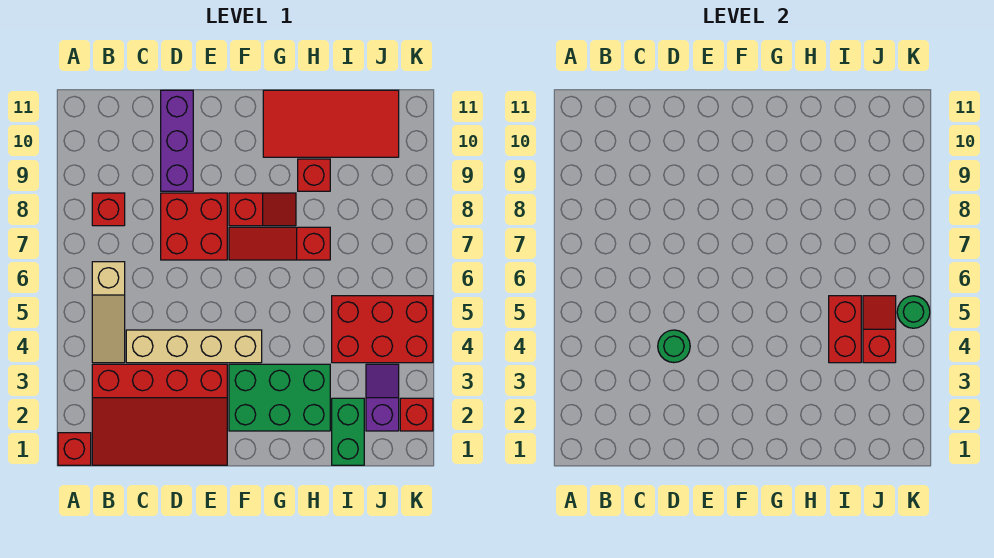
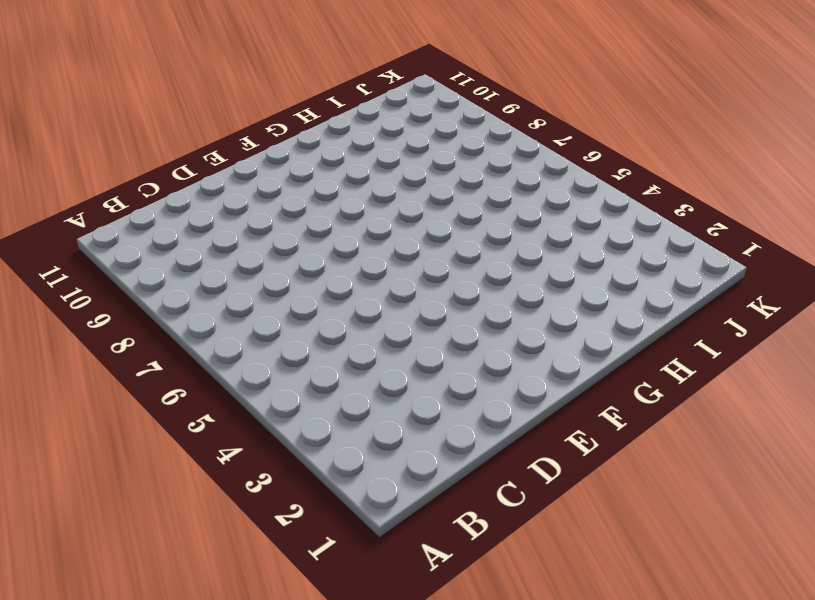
none -> red 1x1 brick [58,433,91,465]
none -> red 3x4 slope [92,364,227,465]
none -> tan 1x3 slope [92,262,125,363]

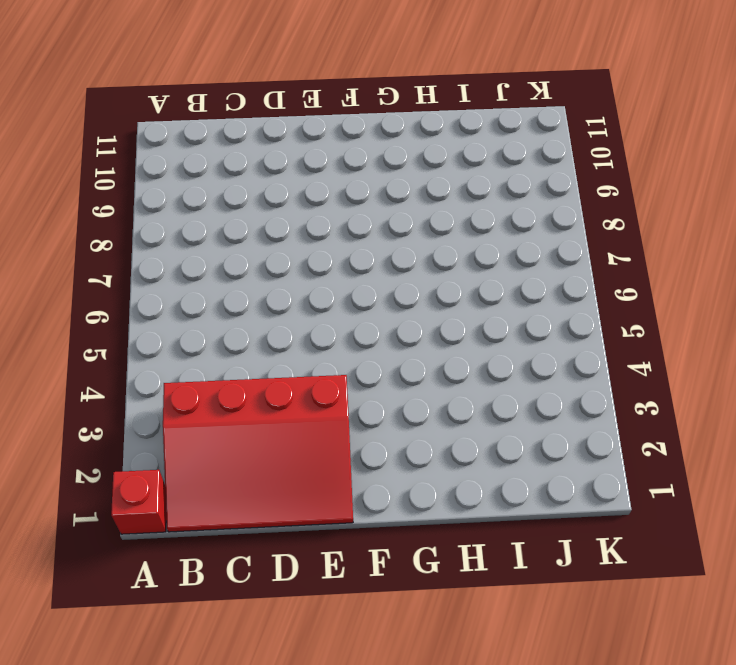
none -> tan 1x3 slope [92,262,125,363]
none -> red 1x1 brick [92,193,125,226]
none -> tan 1x4 brick [126,330,262,363]

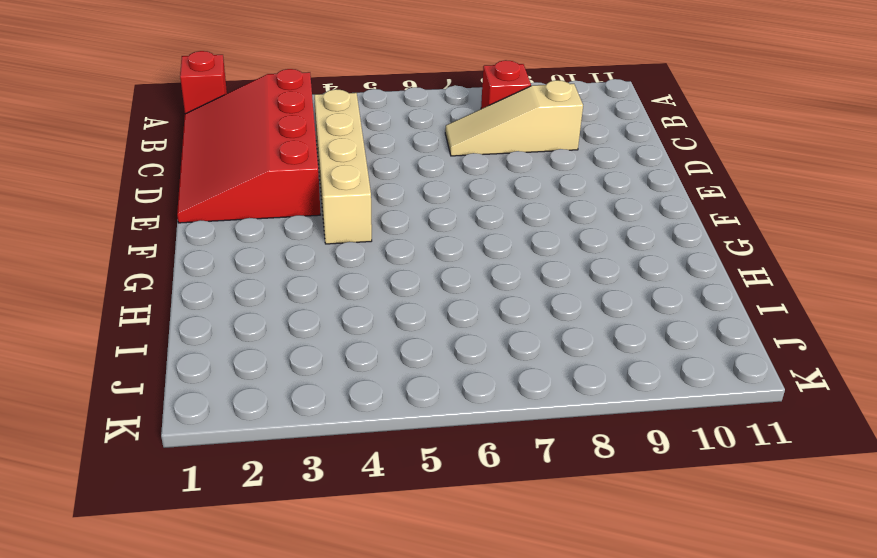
tan 1x3 slope [445,80,583,156] -> tan 1x3 slope moved to [92,262,125,363]
none -> red 2x2 brick [161,193,227,260]
none -> purple 1x3 brick [161,90,193,191]
none -> green 2x3 brick [229,364,330,431]

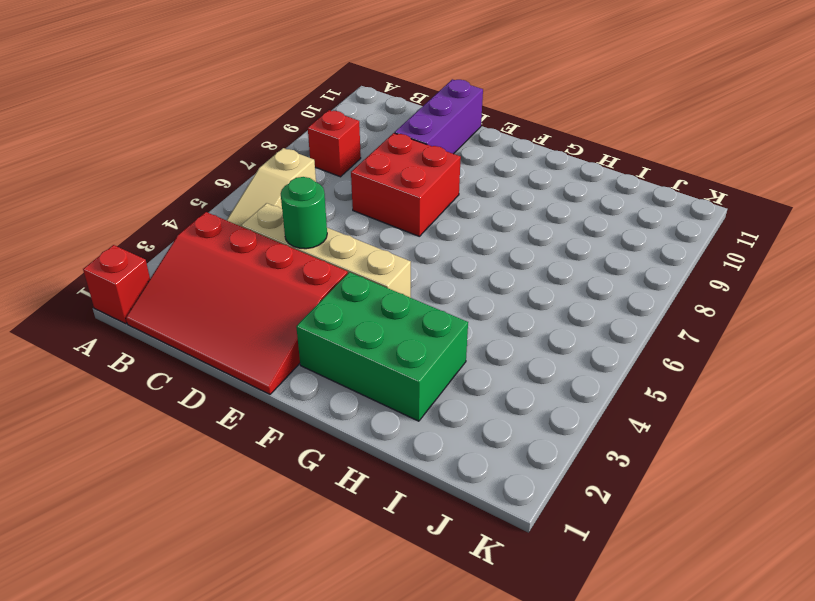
none -> red 1x3 slope [229,227,330,260]
none -> red 1x2 slope [229,193,296,226]
none -> red 2x4 tile [263,90,399,157]

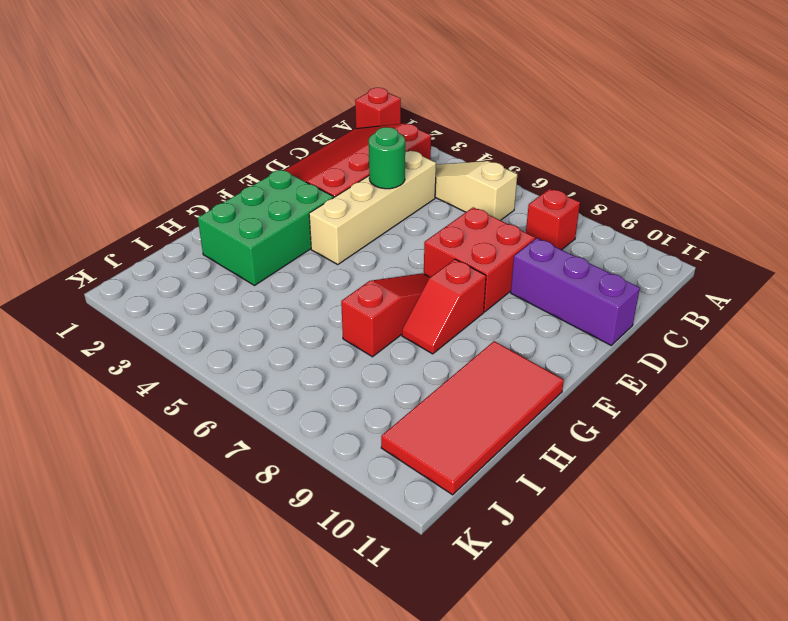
none -> red 1x1 brick [298,159,330,191]
none -> green 1x2 brick [332,398,364,465]
none -> red 2x3 brick [332,296,433,363]

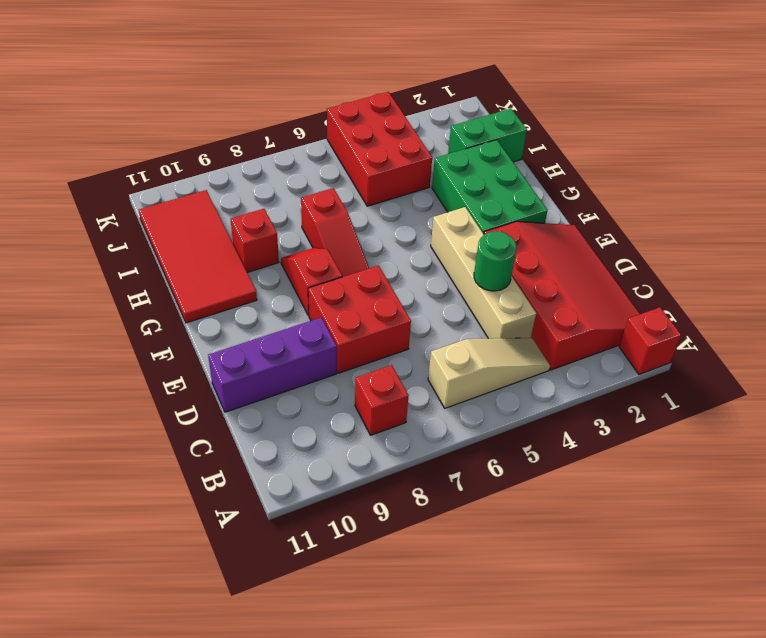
none -> purple 1x2 slope [366,364,399,431]
none -> red 1x1 brick [400,398,433,431]
none -> red 1x2 brick [829,296,861,363]

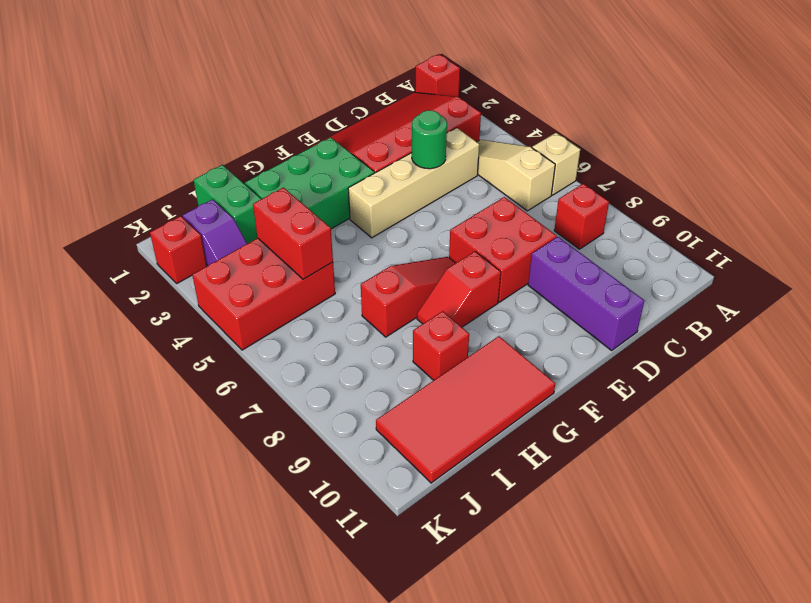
tan 1x1 brick [532,133,580,195] -> none
none -> red 1x2 slope [863,296,896,363]
none -> green 1x1 round brick [897,296,930,328]

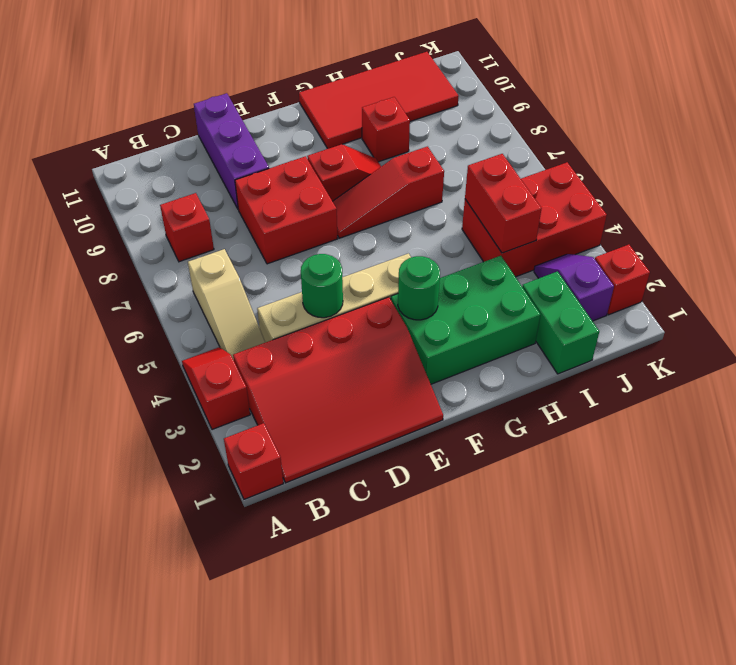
red 1x2 slope [182,347,250,430] -> red 1x2 slope moved to [863,296,896,363]
green 1x1 round brick [398,256,440,320] -> green 1x1 round brick moved to [897,296,930,328]

